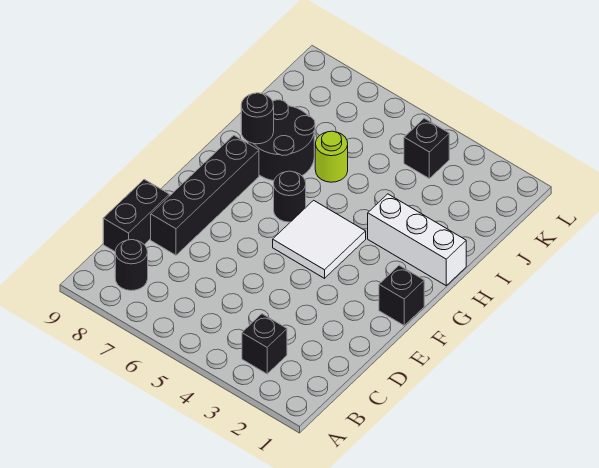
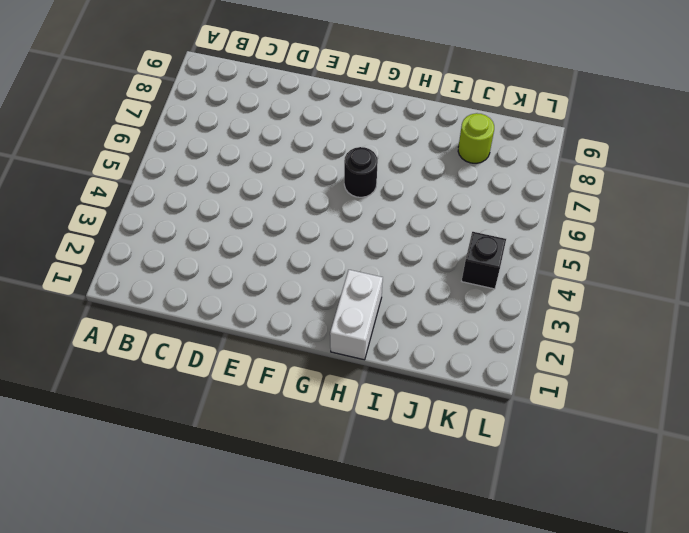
white 1x2 brick [330,270,383,360] -> white 1x3 brick [368,194,466,285]
lime 1x1 round brick [458,113,494,163] -> lime 1x1 round brick moved to [315,131,348,182]
none -> black 1x1 brick [242,314,287,374]
none -> black 1x1 round brick [115,240,148,291]
none -> black 1x2 brick [103,179,169,251]

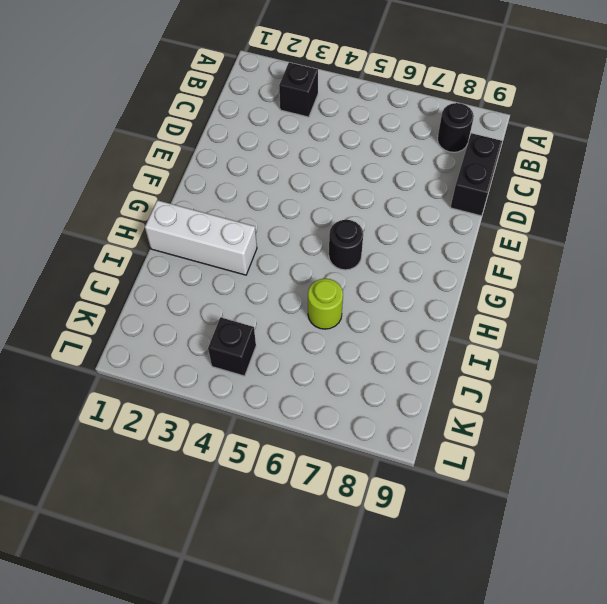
none -> black 1x4 brick [151,135,259,255]
none -> black 1x1 brick [379,265,424,325]
none -> white 2x2 tile [273,200,366,278]

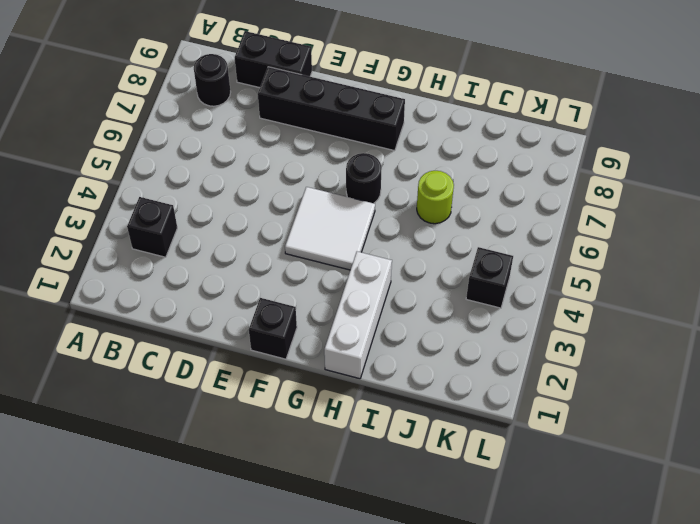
none -> black 2x2 round brick [248,100,315,181]
none -> black 1x1 round brick [241,93,274,144]

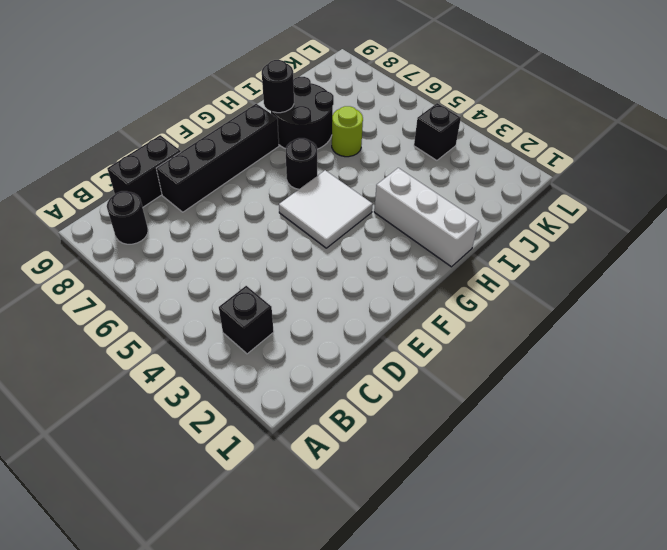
none -> black 1x1 brick [379,265,424,325]

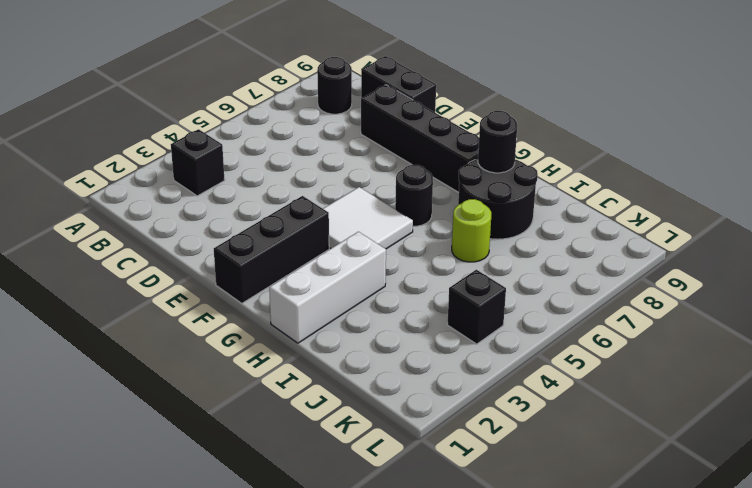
black 1x3 brick [214,196,329,303] -> black 1x1 brick [379,265,424,325]

